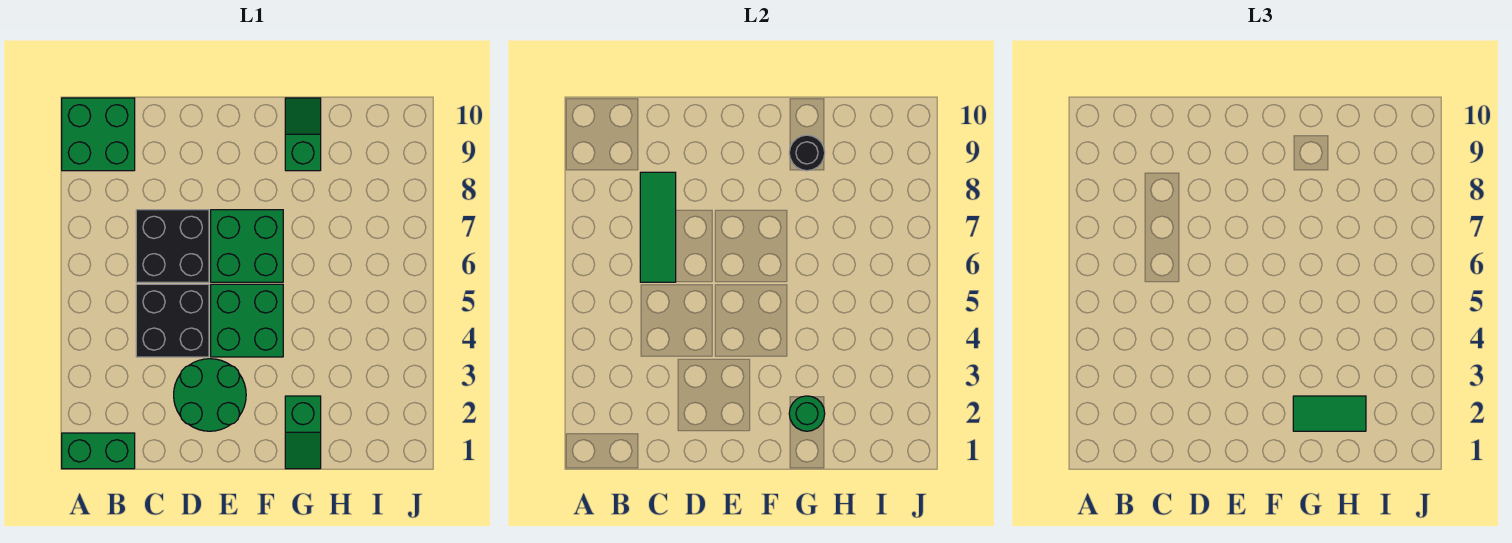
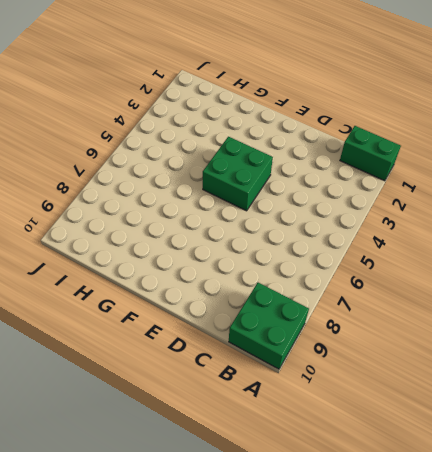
none -> black 2x2 brick [136,284,209,357]
none -> black 2x2 brick [136,210,209,282]
none -> green 2x2 round brick [174,359,246,431]

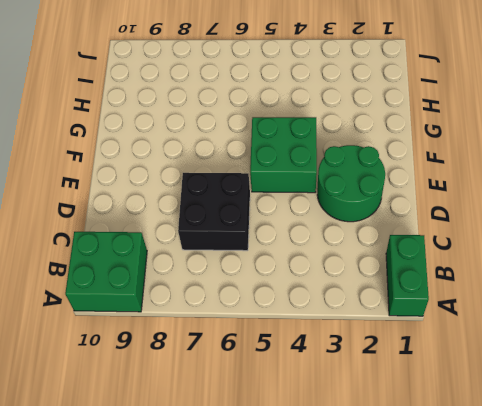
none -> black 2x2 brick [136,284,209,357]
none -> green 2x2 brick [211,210,283,282]
none -> green 1x2 slope [285,396,321,469]

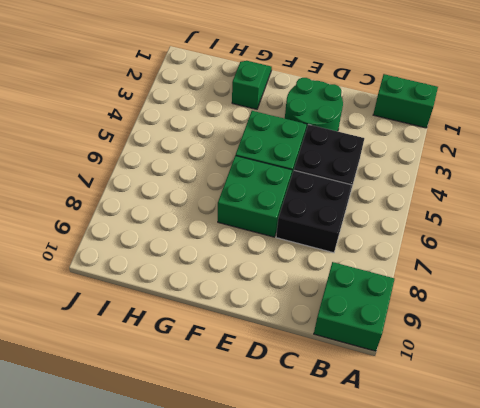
none -> green 1x2 slope [285,98,321,171]
none -> green 1x3 tile [640,172,676,282]
none -> green 1x1 round brick [789,396,825,431]

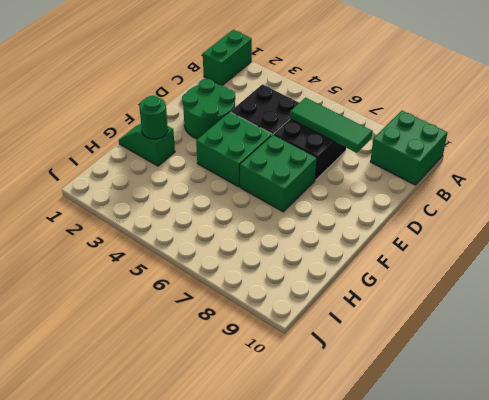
none -> green 1x2 slope [285,98,321,171]
none -> black 1x1 round brick [789,135,825,171]
none -> green 1x2 tile [1293,396,1366,431]

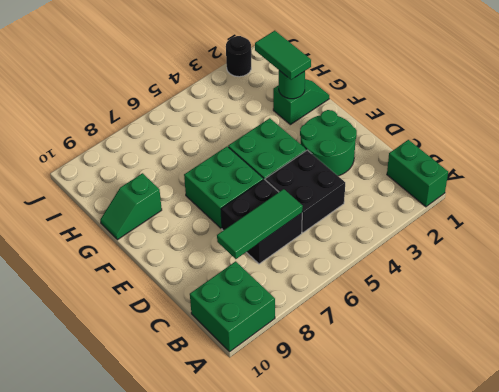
black 1x1 round brick [226,36,251,77] -> black 1x1 round brick moved to [789,135,825,171]

